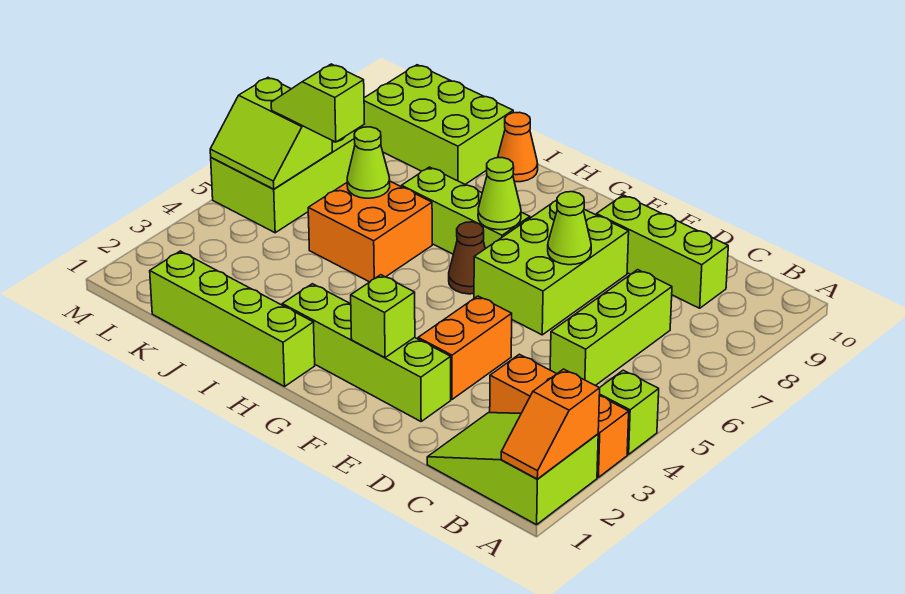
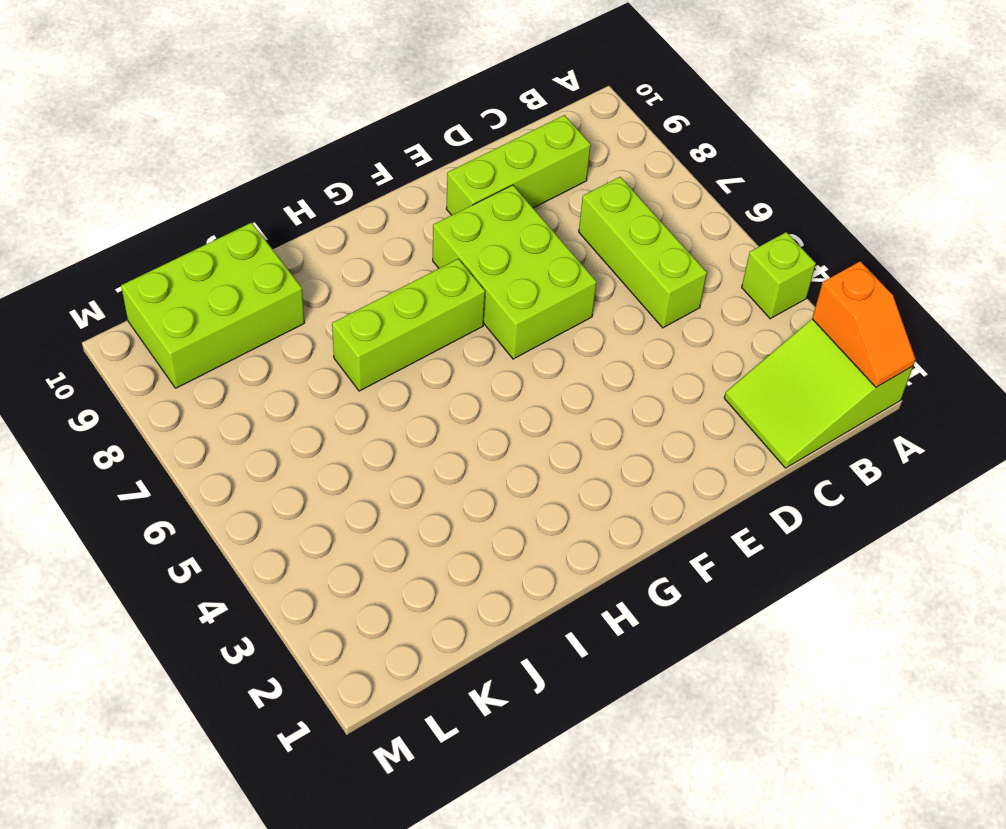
none -> orange 1x3 brick [490,354,629,477]
none -> lime 1x4 brick [282,284,451,421]
none -> orange 1x2 brick [418,296,512,399]

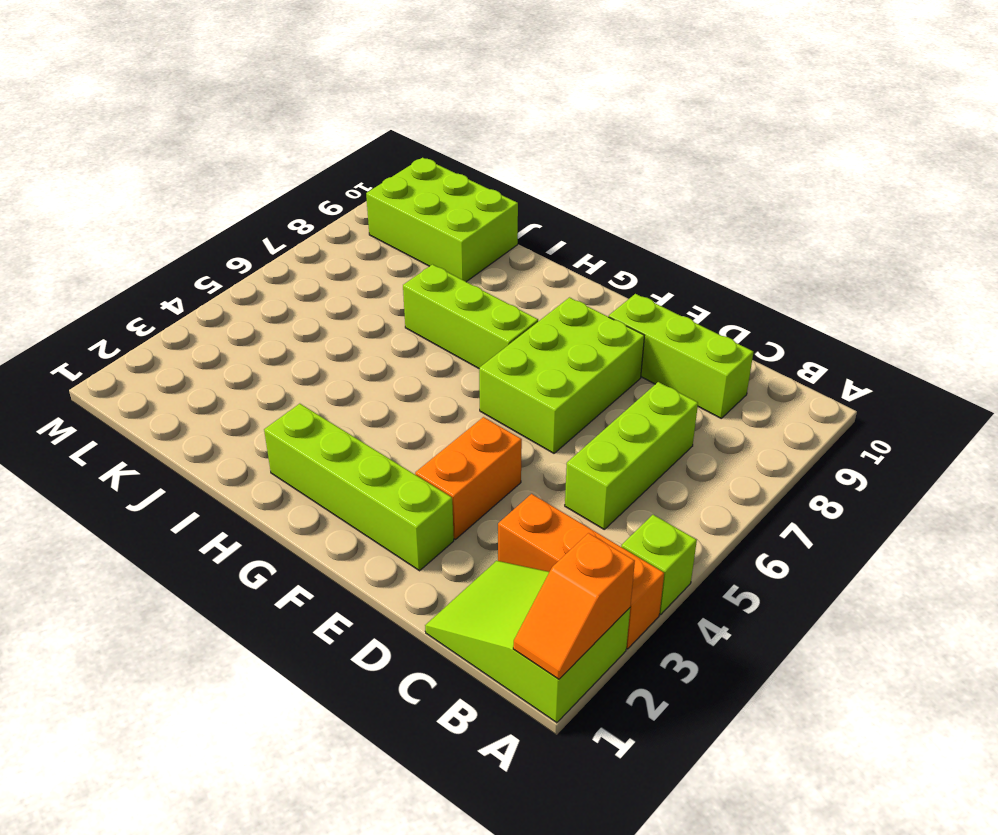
none -> brown 1x1 cone [449,222,485,294]
none -> lime 1x4 brick [150,251,315,386]
none -> orange 2x2 brick [308,181,432,282]

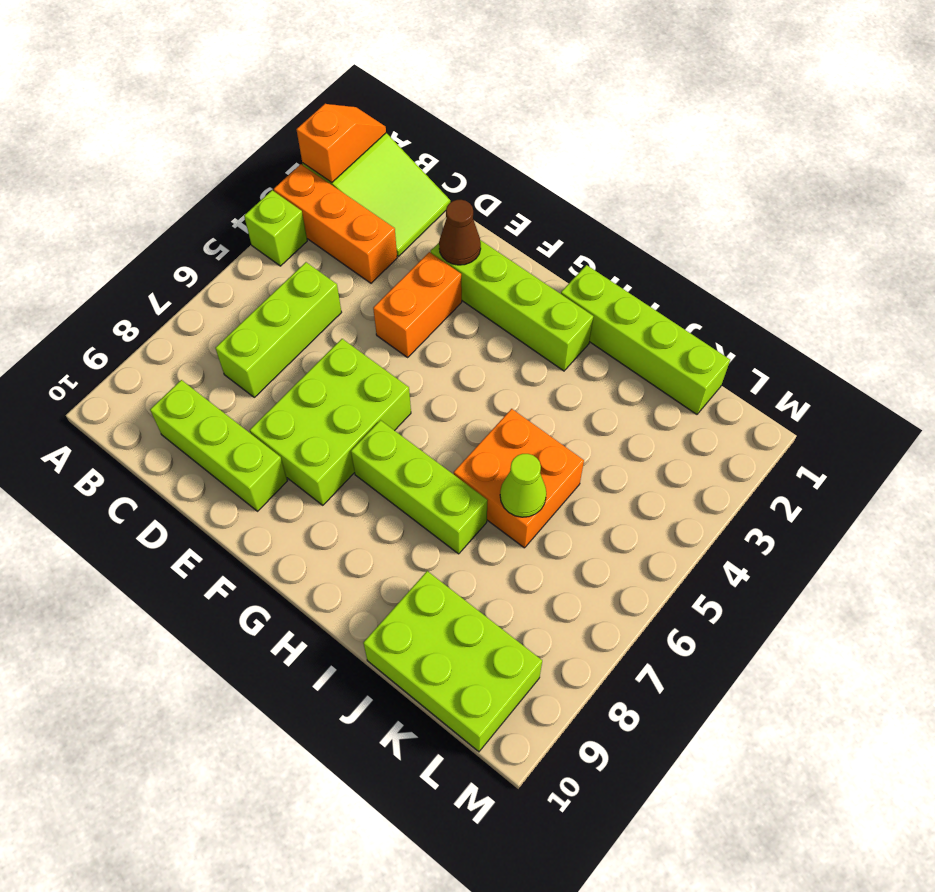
brown 1x1 cone [439,200,481,265] -> brown 1x1 cone moved to [449,222,485,294]
none -> orange 1x1 cone [498,112,538,182]
none -> lime 2x3 brick [211,131,356,233]
none -> lime 1x1 cone [548,192,591,265]

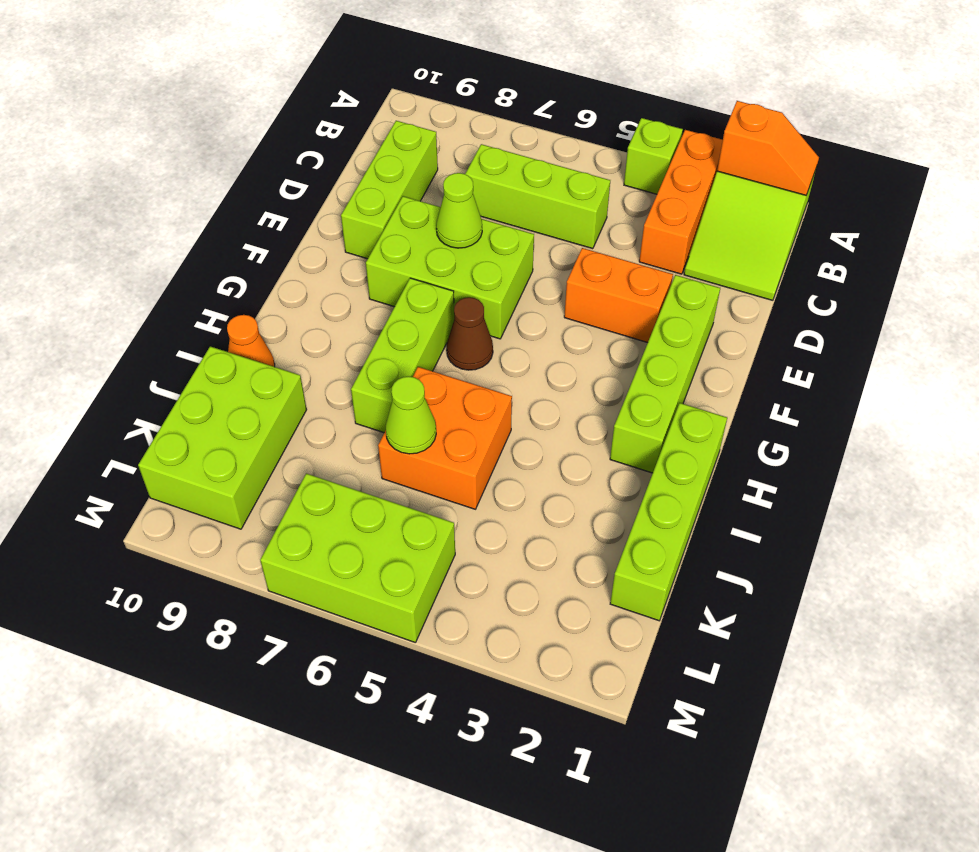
none -> lime 1x1 brick [351,275,415,358]
none -> lime 1x1 cone [478,158,521,230]
none -> lime 2x2 slope [210,78,332,189]

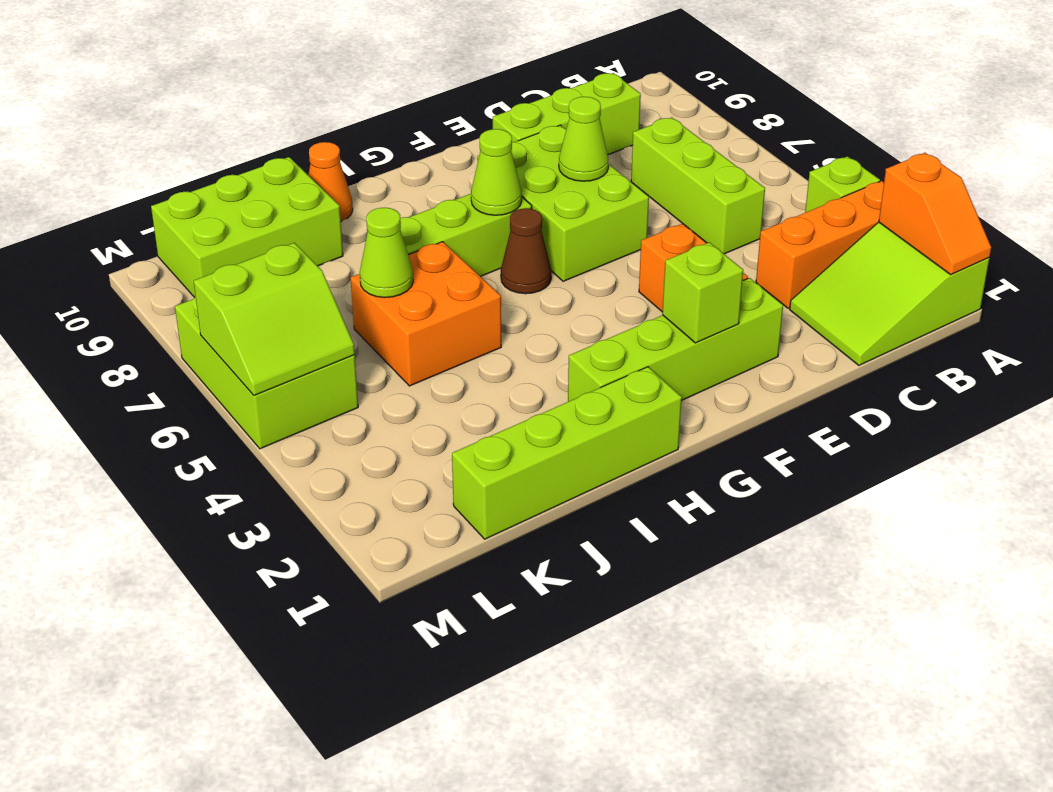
none -> lime 1x2 slope [271,64,364,142]

